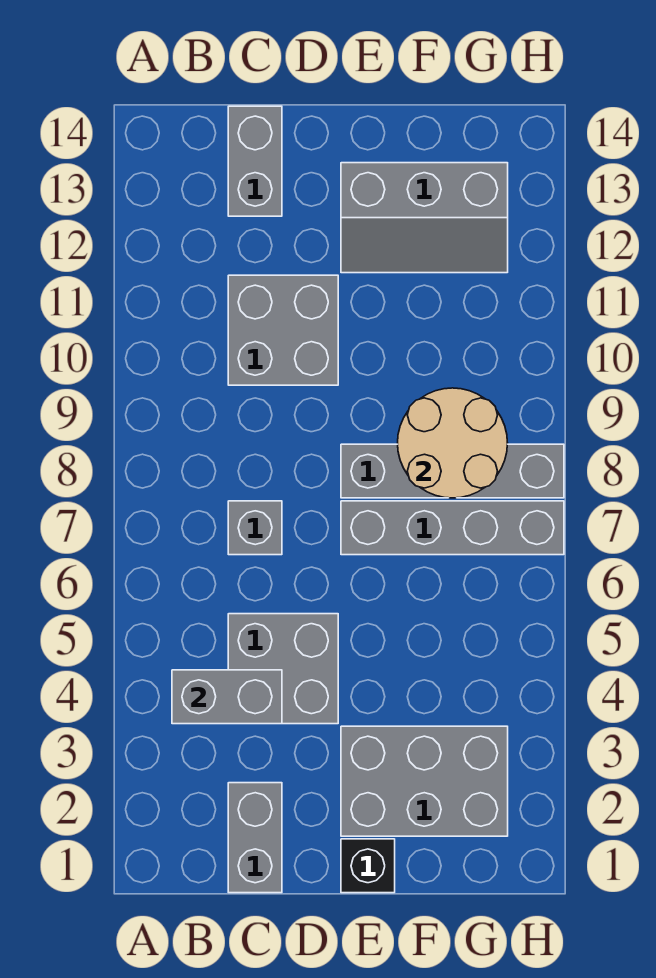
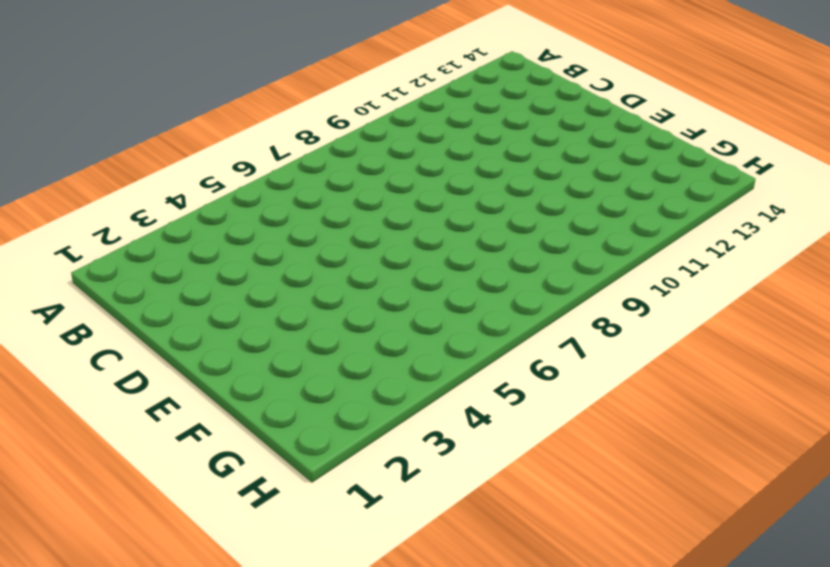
none -> grey 1x2 brick [228,783,282,893]
none -> grey 2x2 brick [228,614,338,724]
none -> grey 1x1 brick [228,501,282,555]

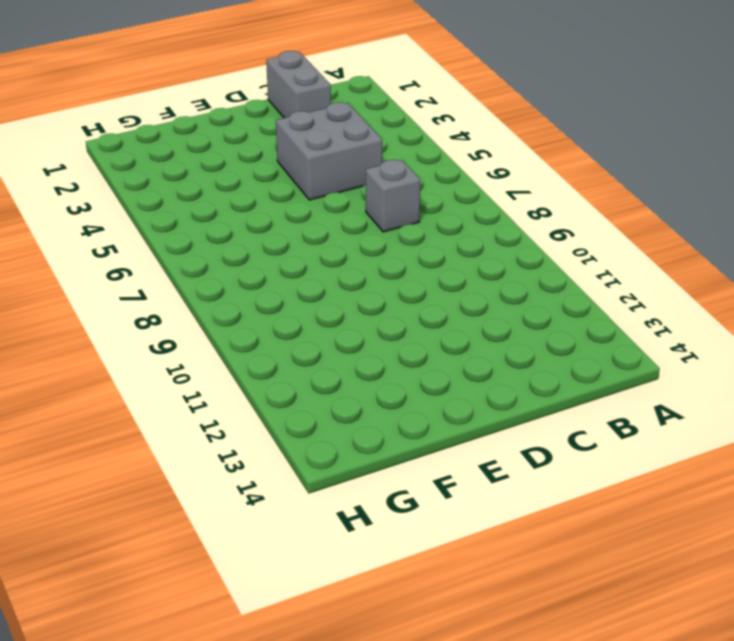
none -> grey 2x2 brick [228,275,338,385]
none -> grey 1x2 brick [228,106,282,216]
none -> black 1x1 brick [341,839,395,893]

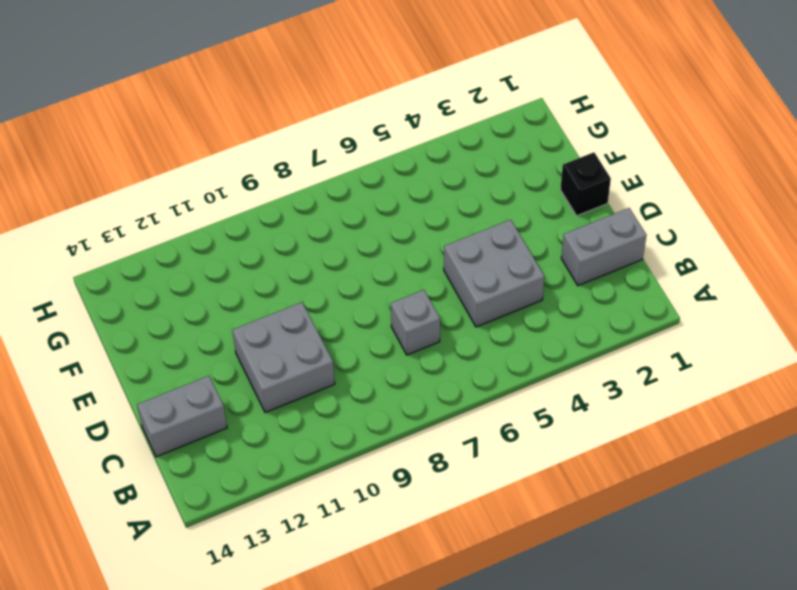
none -> grey 2x3 brick [341,726,508,836]
none -> grey 1x4 brick [341,501,564,555]
none -> grey 1x4 brick [341,444,564,498]

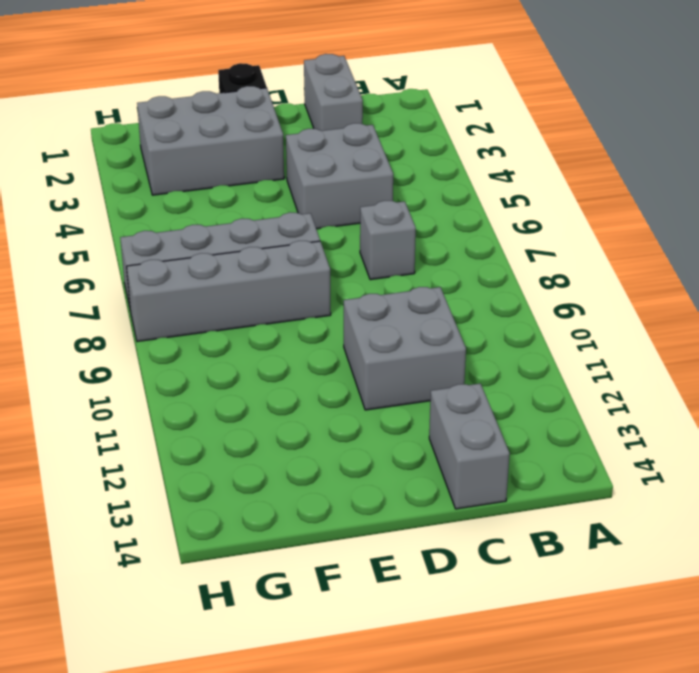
none -> grey 2x3 slope [341,163,508,273]
none -> grey 1x2 brick [172,670,282,724]
none -> tan 2x2 round brick [398,388,508,498]

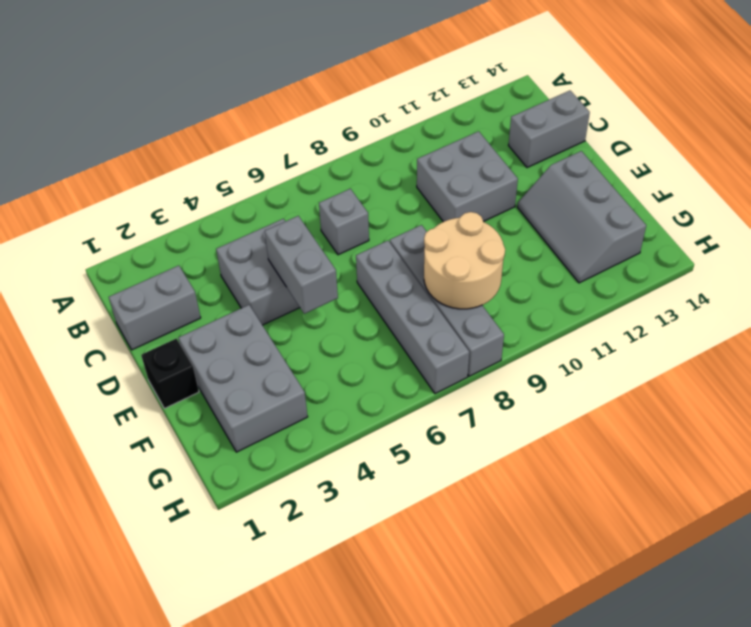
grey 1x2 brick [265,216,338,314] -> grey 1x2 brick moved to [172,670,282,724]

